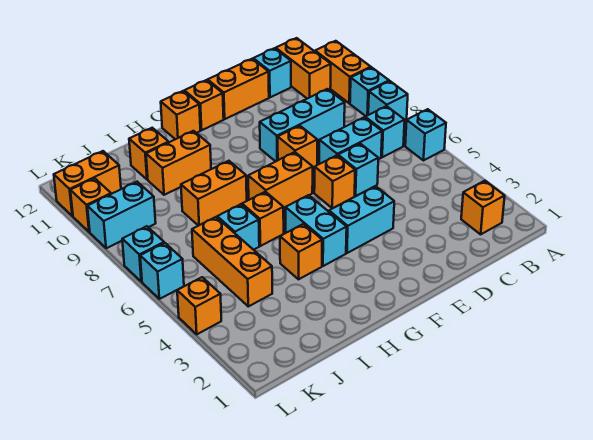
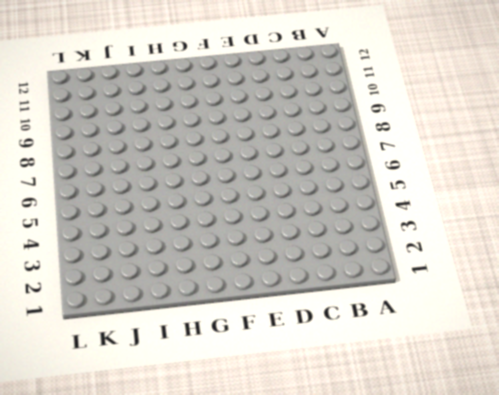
none -> cyan 1x1 brick [405,109,446,161]
none -> cyan 1x1 brick [368,81,408,122]
none -> cyan 1x1 brick [350,67,389,116]
none -> orange 1x2 brick [315,41,371,103]

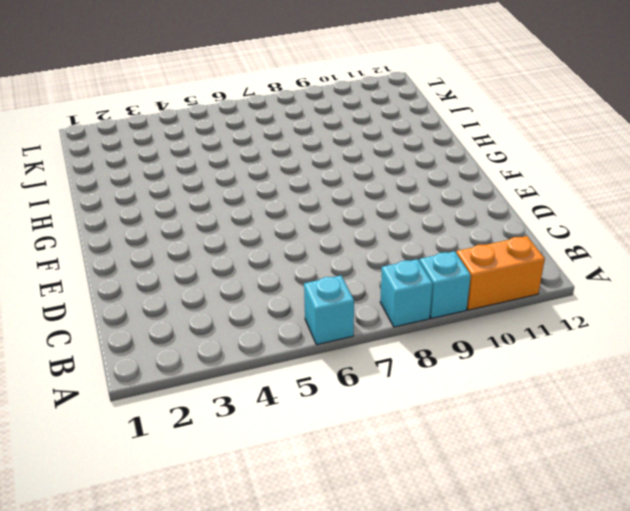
none -> orange 1x1 brick [461,181,505,234]
none -> cyan 1x1 brick [365,106,405,157]
none -> orange 1x2 brick [276,38,331,99]
none -> cyan 1x2 brick [319,117,382,164]

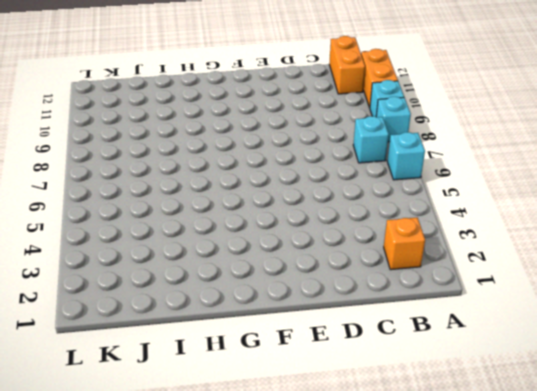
none -> cyan 1x2 brick [319,117,382,164]
none -> cyan 1x3 brick [260,89,345,162]
none -> cyan 1x1 brick [253,48,291,97]
none -> cyan 1x1 brick [338,144,378,196]

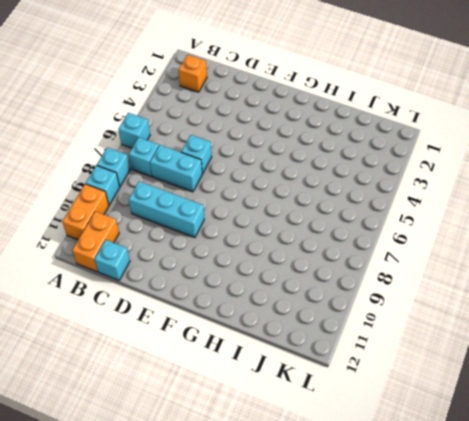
none -> orange 1x2 brick [208,59,269,119]
none -> cyan 1x2 brick [329,186,394,253]
none -> orange 1x1 brick [314,155,355,208]
none -> orange 1x1 brick [278,126,317,168]

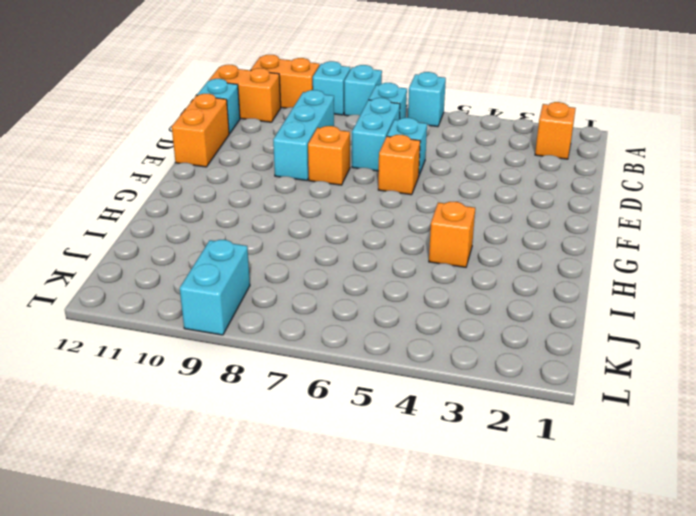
none -> cyan 1x2 brick [329,186,394,253]
none -> orange 1x2 brick [248,152,313,209]
none -> orange 1x1 brick [184,80,224,130]
none -> cyan 1x2 brick [286,195,347,266]

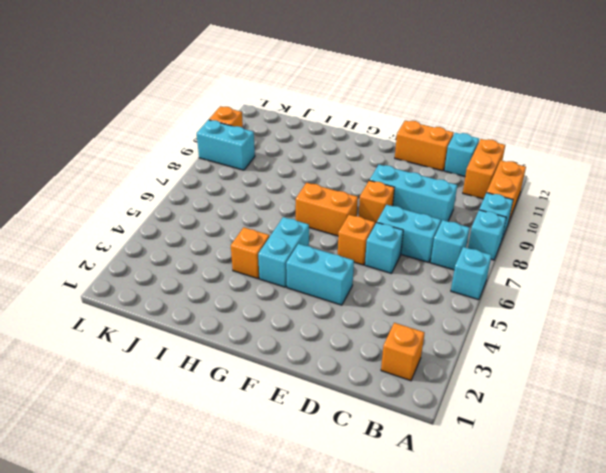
none -> orange 1x1 brick [184,80,224,130]
none -> orange 1x1 brick [161,91,200,139]
none -> orange 1x1 brick [242,192,284,246]
none -> orange 1x2 brick [181,161,247,226]

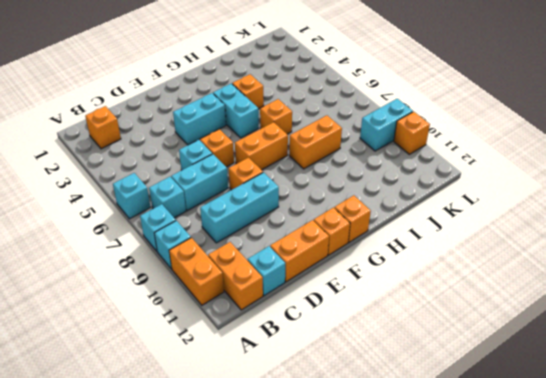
none -> orange 1x2 brick [146,131,211,195]
none -> cyan 1x1 brick [217,204,259,250]
none -> orange 1x1 brick [129,128,169,180]
none -> orange 1x3 brick [192,217,272,306]

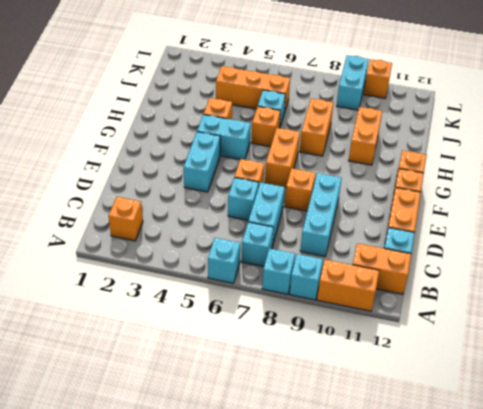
none -> orange 1x1 brick [129,128,169,180]
none -> orange 1x2 brick [54,151,121,216]
none -> orange 1x1 brick [177,277,221,334]
none -> cyan 1x1 brick [140,243,184,299]

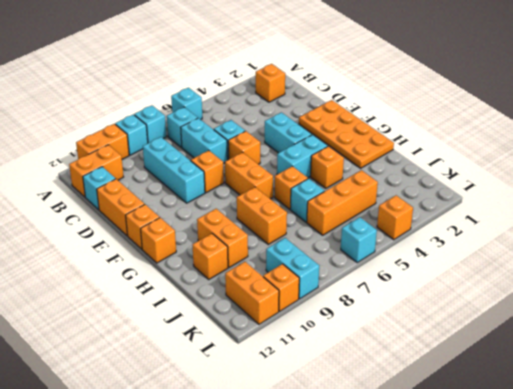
orange 2x4 plate [299,100,394,168] -> none
none -> cyan 1x1 brick [122,226,164,282]

